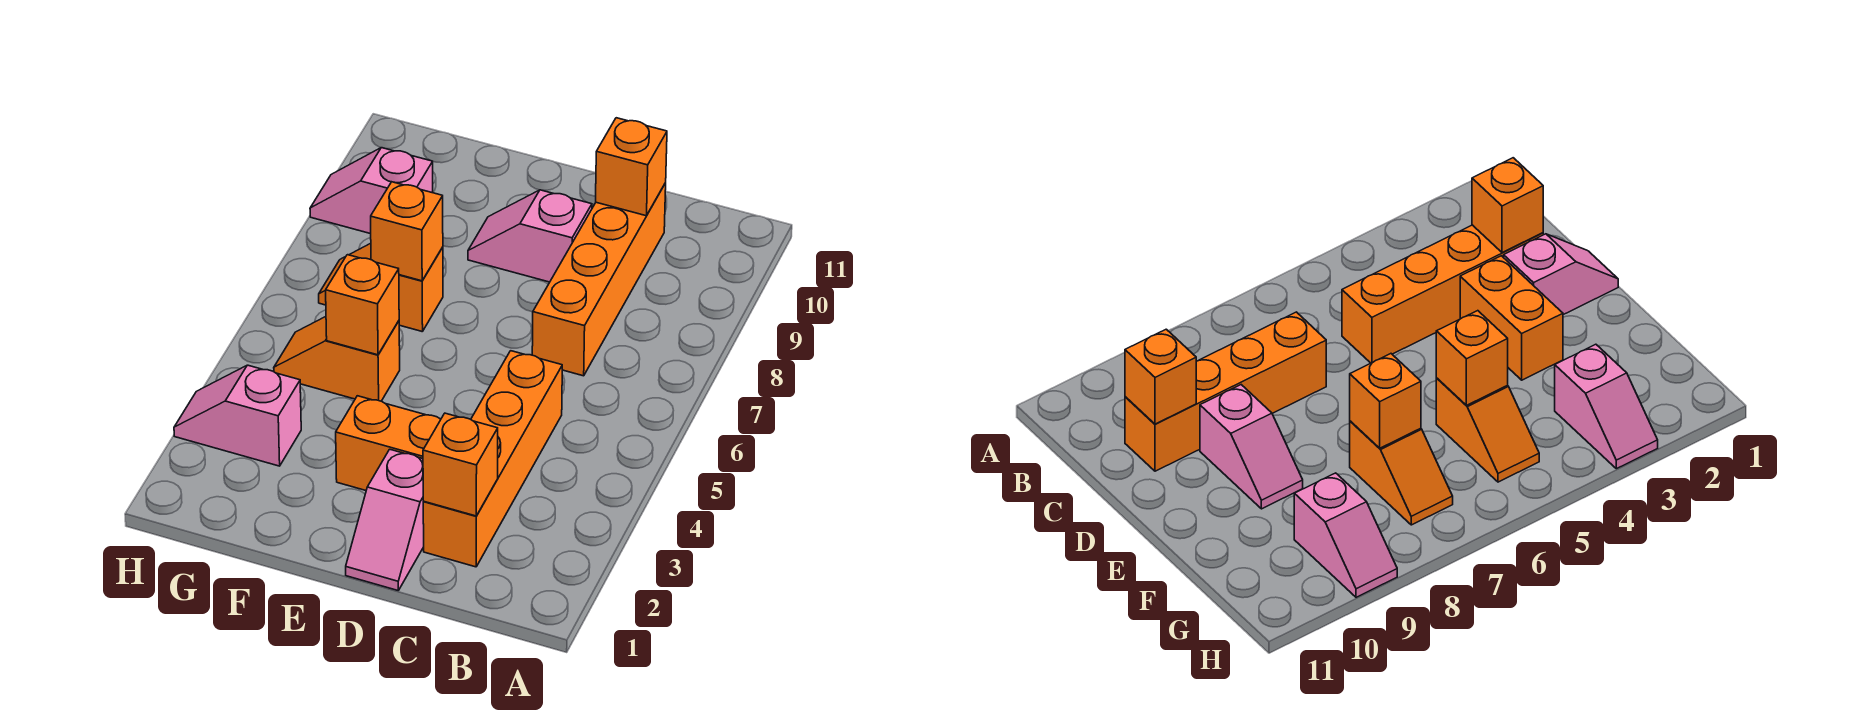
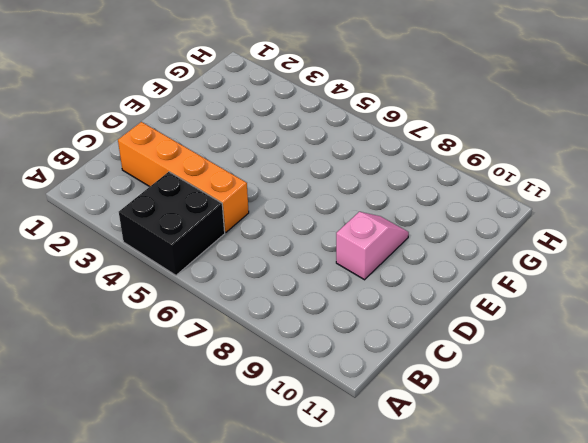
black 2x2 brick [119,172,225,275] -> none
none -> orange 1x4 brick [532,183,666,376]
none -> pink 1x2 slope [346,449,424,590]
none -> orange 1x2 brick [336,396,441,490]

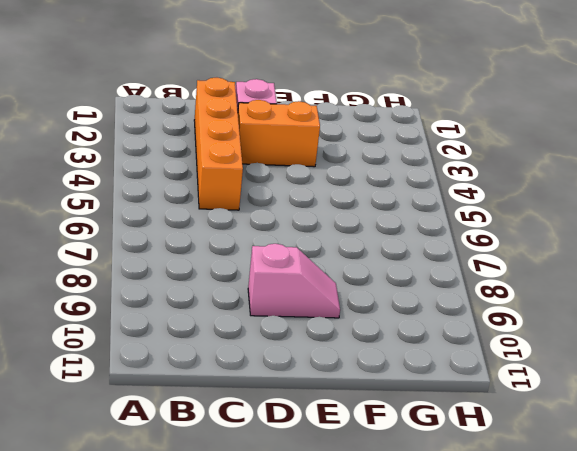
none -> orange 1x4 brick [532,183,666,376]
none -> orange 1x2 slope [274,317,400,401]
none -> orange 1x2 slope [319,243,443,332]

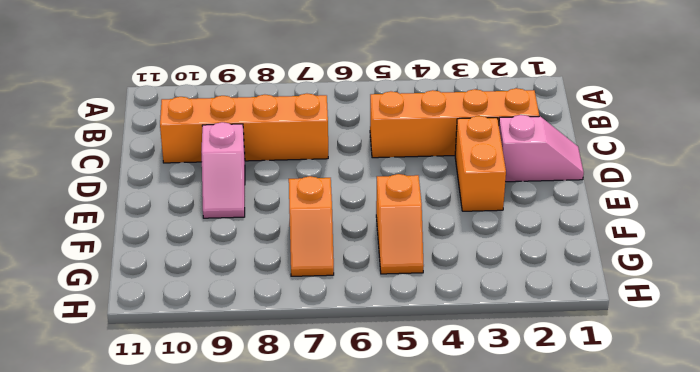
none -> pink 1x2 slope [174,365,301,466]
none -> pink 1x2 slope [310,148,433,234]
none -> orange 1x1 brick [423,413,498,516]

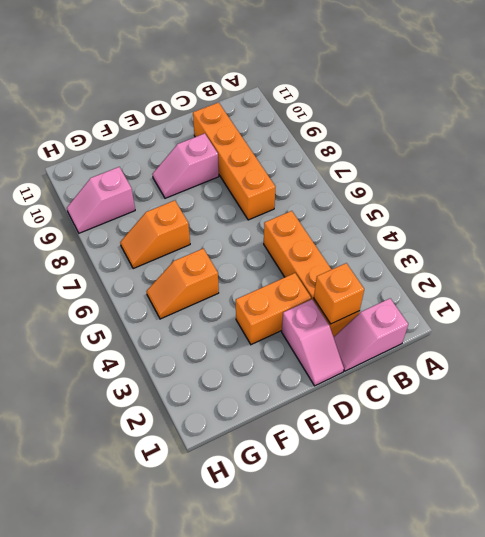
pink 1x2 slope [334,299,408,371] -> pink 1x2 slope moved to [174,365,301,466]
none -> orange 1x1 brick [596,118,667,216]
none -> orange 1x1 brick [326,255,399,355]
none -> orange 1x1 brick [371,182,443,281]

